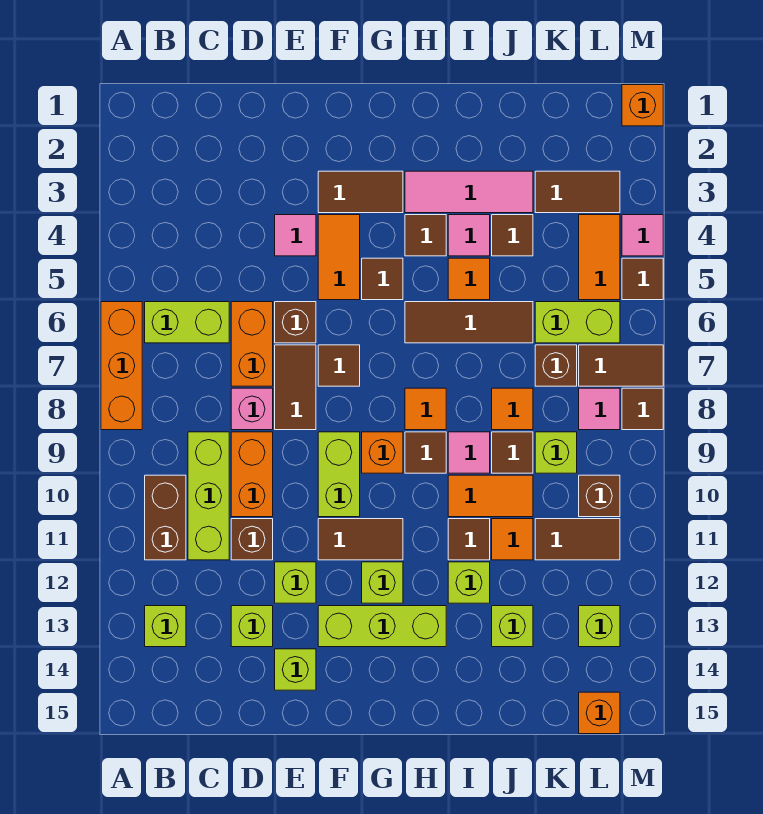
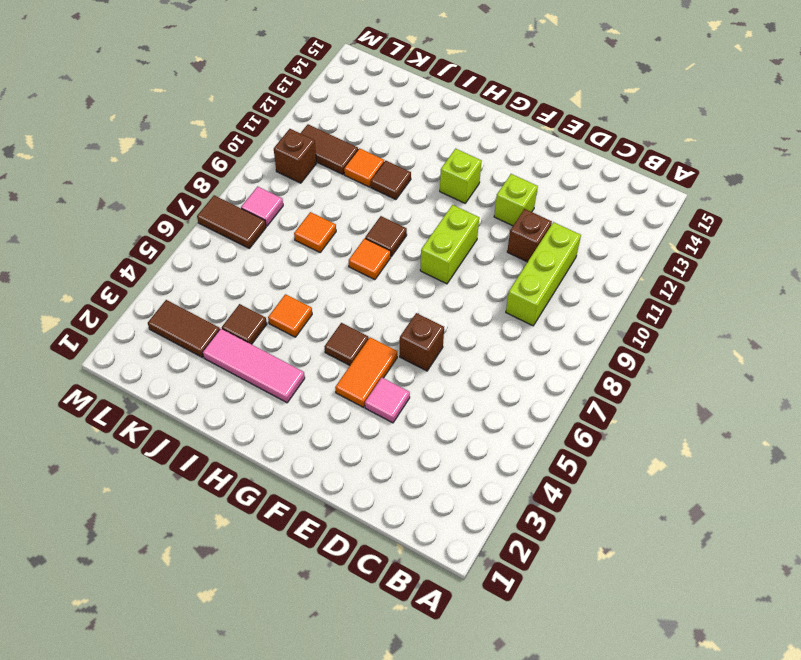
none -> orange 1x3 brick [101,302,142,430]
none -> lime 1x2 brick [145,302,229,343]
none -> brown 1x2 brick [145,475,186,560]
none -> lime 1x1 brick [145,606,186,647]

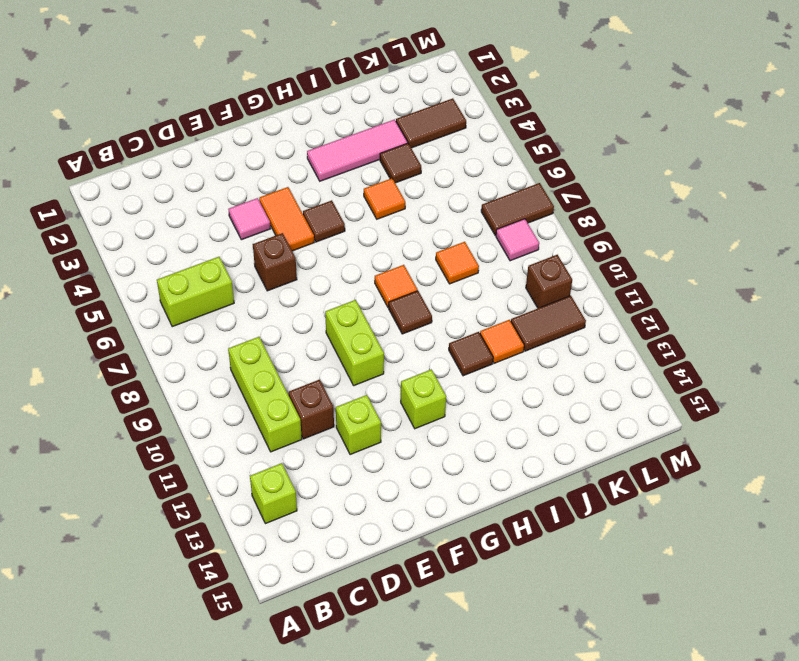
none -> orange 1x3 brick [101,302,142,430]
none -> brown 1x2 brick [145,475,186,560]
none -> orange 1x2 brick [231,302,273,386]
none -> pink 1x1 brick [231,388,273,430]

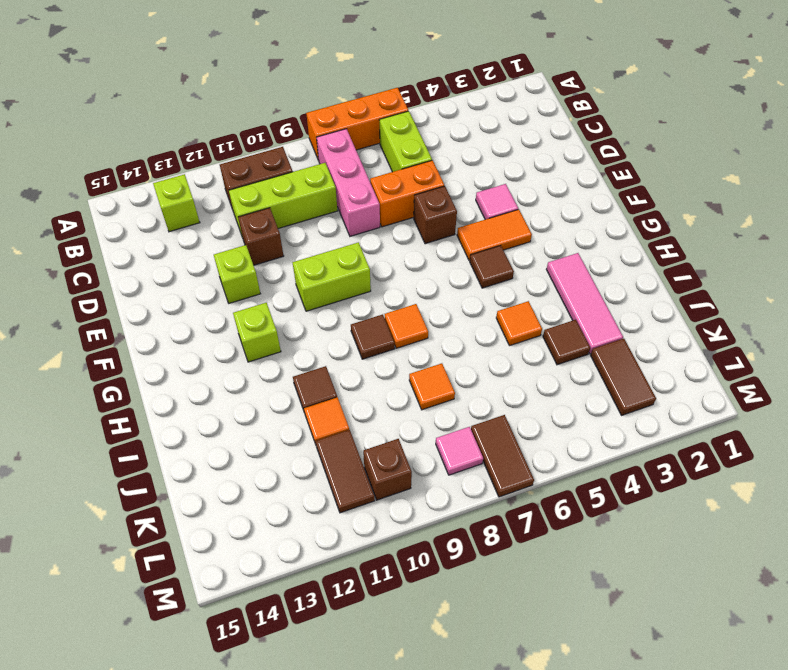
pink 1x3 brick [317,129,380,236] -> pink 1x1 brick [231,388,273,430]
none -> orange 1x2 brick [231,432,273,517]
none -> lime 1x1 brick [231,606,273,647]
none -> brown 1x2 tile [275,345,316,430]
none -> lime 1x1 brick [275,649,316,690]

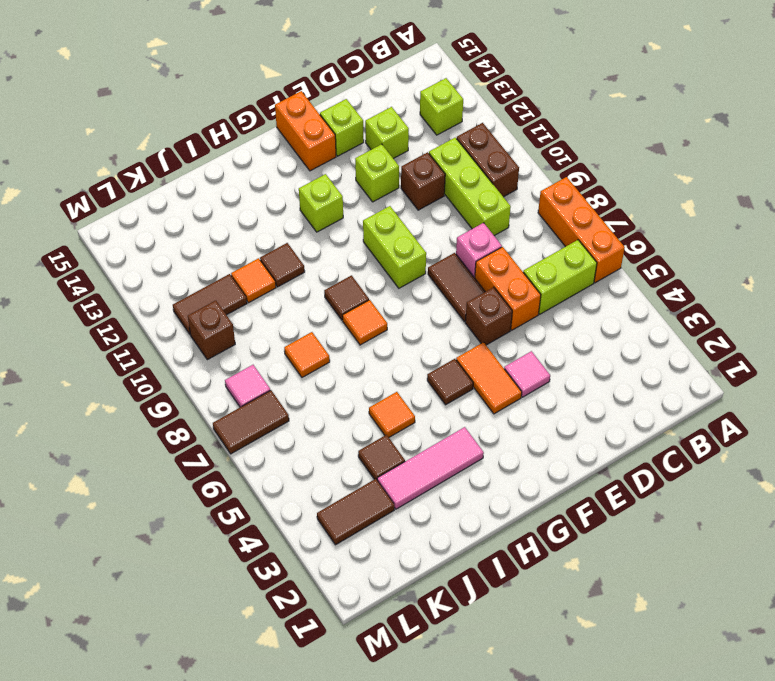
orange 1x2 brick [275,91,336,171] -> orange 1x2 brick moved to [231,432,273,517]
none -> brown 1x2 tile [318,171,403,213]
none -> brown 1x1 tile [318,345,360,386]
none -> brown 1x2 tile [318,519,403,560]
none -> lime 1x3 brick [318,606,446,647]

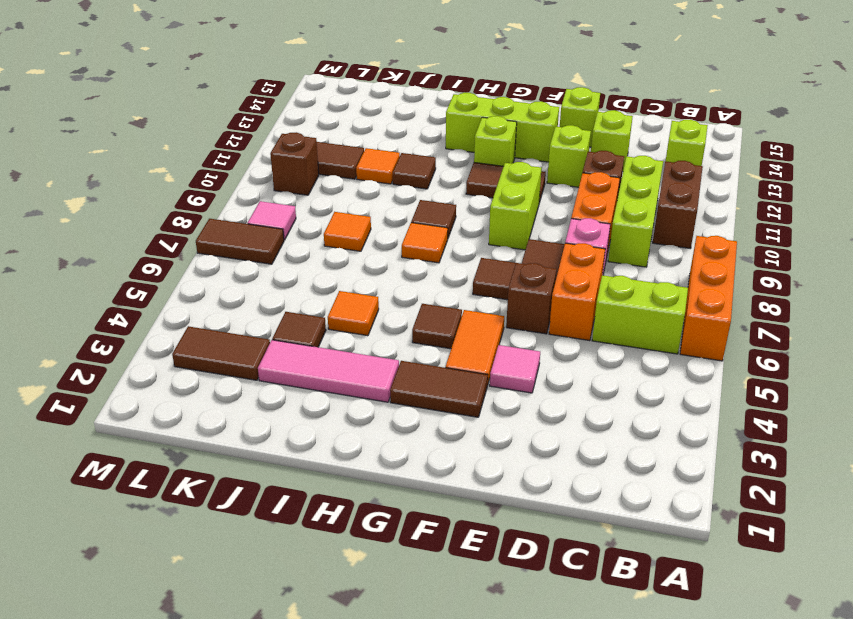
none -> orange 1x1 brick [362,432,403,473]
none -> brown 1x1 tile [405,215,446,256]
none -> brown 1x3 tile [405,302,533,343]
none -> pink 1x1 tile [448,215,490,256]

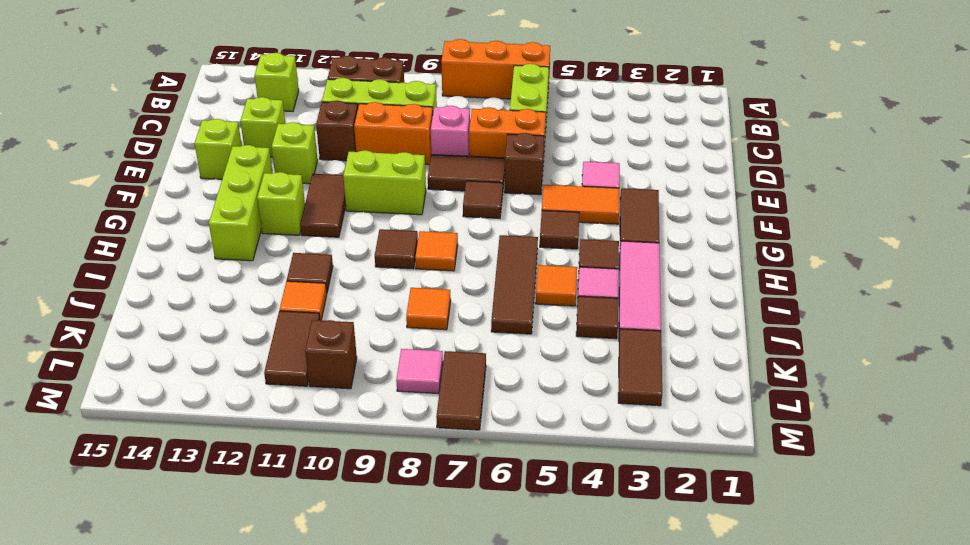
none -> orange 1x1 brick [362,432,403,473]
none -> pink 1x1 tile [448,432,490,473]
none -> orange 1x2 tile [448,475,533,517]
none -> lime 1x1 brick [448,562,490,603]

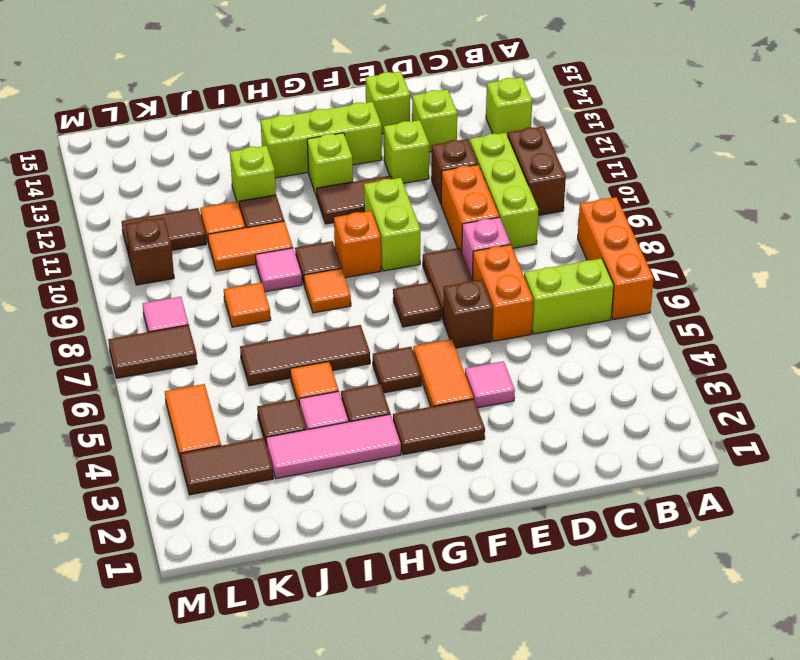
none -> brown 1x1 tile [492,432,533,473]
none -> lime 1x1 brick [492,606,533,647]
none -> lime 1x2 brick [535,302,620,343]
none -> brown 1x1 brick [535,345,577,386]

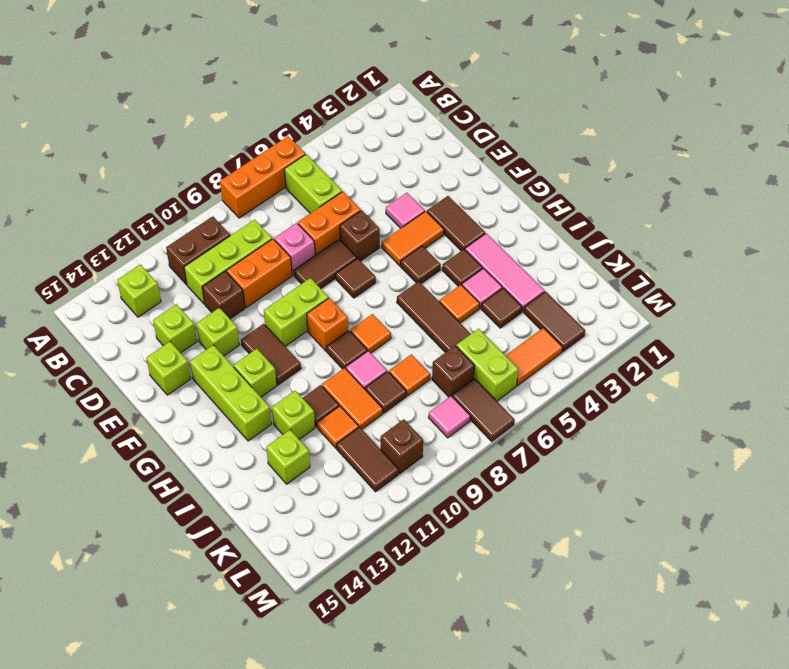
none -> lime 1x1 brick [535,432,577,473]
none -> lime 1x1 brick [579,606,620,647]
none -> orange 1x1 brick [579,692,620,734]
none -> orange 1x1 brick [622,85,663,126]

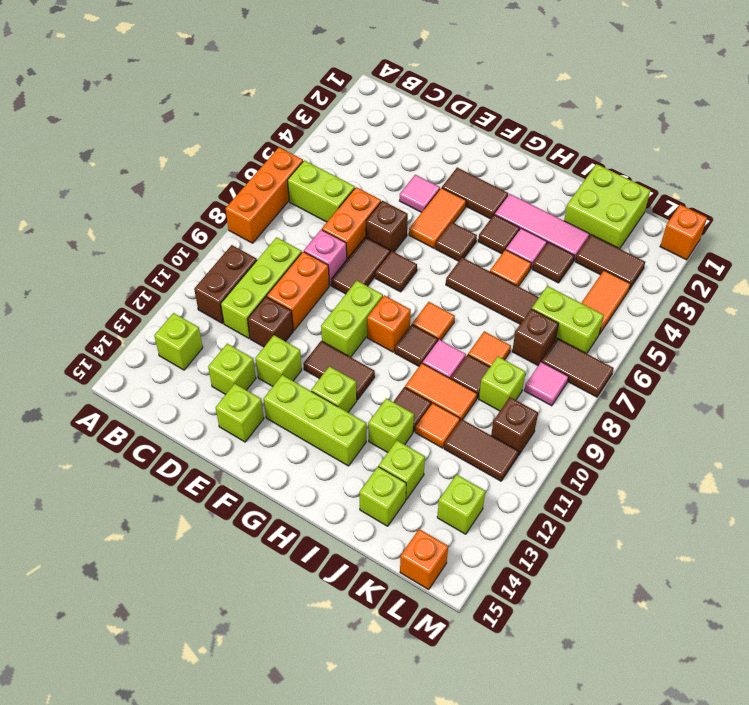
lime 2x2 brick [564,164,650,249] -> none
lime 1x1 brick [359,467,406,526] -> none
none -> pink 1x1 tile [622,215,663,256]
none -> brown 1x1 tile [622,258,663,300]
none -> brown 1x1 tile [622,388,663,430]

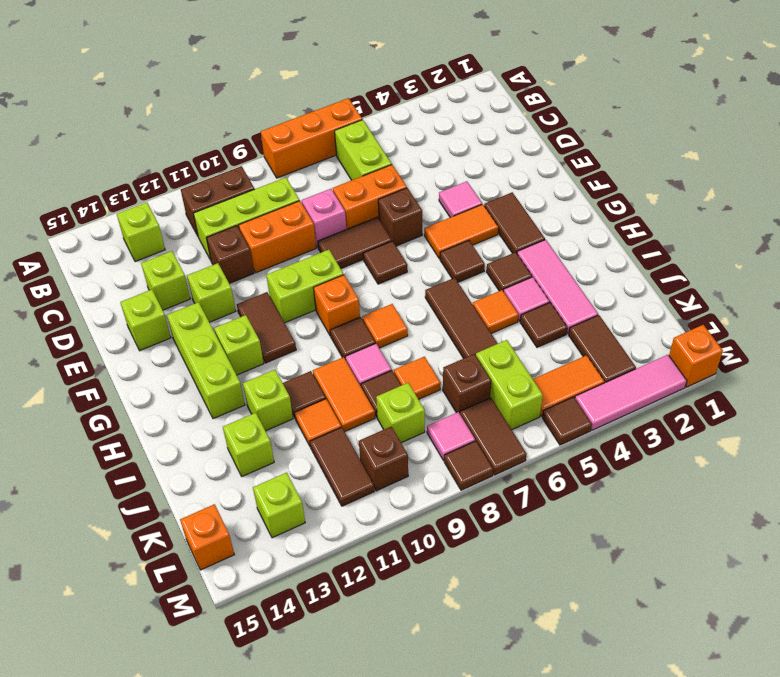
pink 1x3 tile [575,355,687,430] -> pink 1x1 tile [622,215,663,256]

